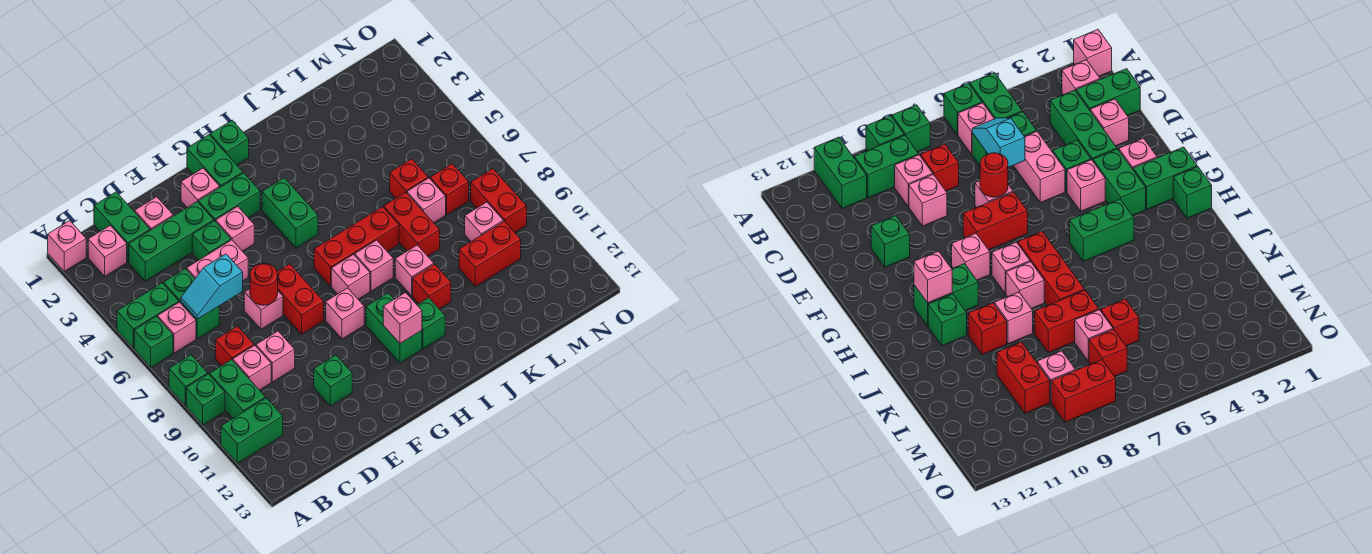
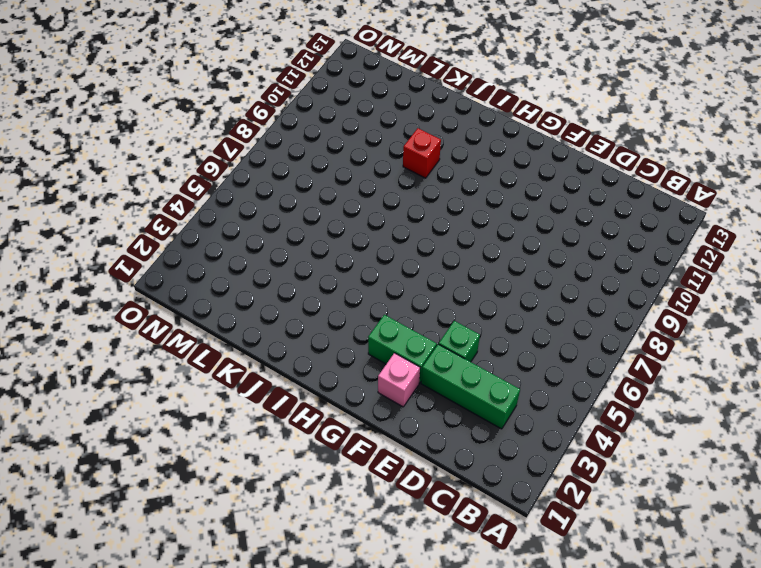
none -> pink 1x1 brick [48,221,86,271]
none -> green 1x2 brick [117,283,179,348]
none -> green 1x1 brick [134,316,173,367]
none -> green 1x1 brick [169,355,208,406]

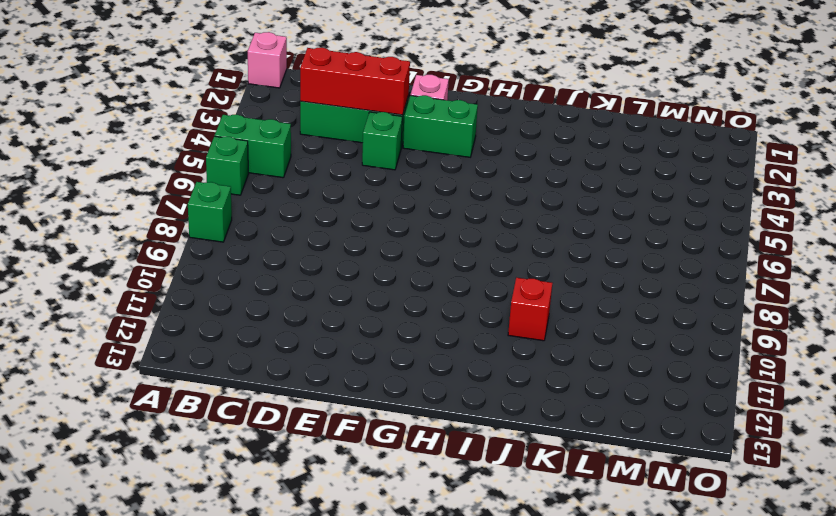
red 1x3 brick [300,47,410,115] -> red 1x3 brick moved to [314,207,399,286]
none -> green 1x1 brick [186,374,225,425]
none -> green 1x2 brick [221,398,283,463]
none -> pink 1x1 brick [88,226,127,276]
none -> pink 1x1 brick [158,302,196,353]

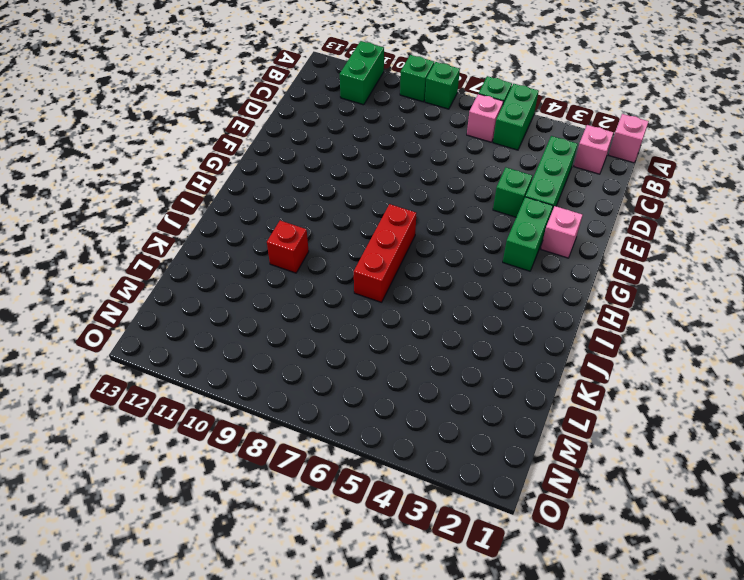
none -> green 1x2 brick [210,360,265,418]
none -> green 1x2 brick [94,192,150,262]
none -> green 1x2 brick [163,269,219,339]
none -> red 1x1 brick [215,326,254,366]

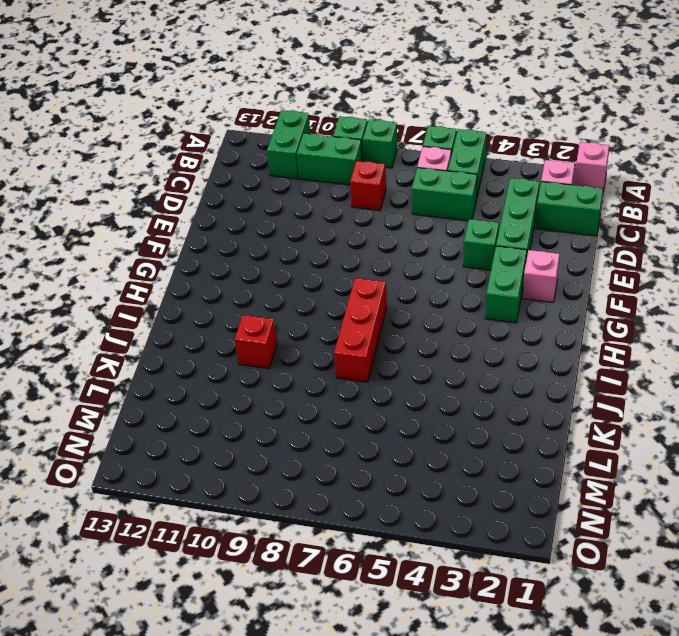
none -> pink 1x1 brick [233,345,271,390]
none -> pink 1x1 brick [135,197,173,230]
none -> pink 1x2 brick [187,240,248,280]
none -> pink 1x1 brick [256,331,295,382]

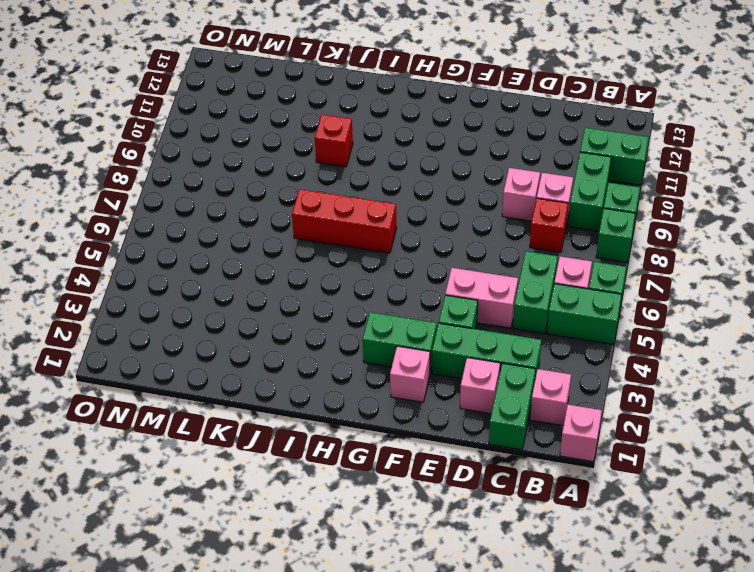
none -> pink 1x1 brick [244,289,283,329]
none -> green 1x1 brick [314,355,352,406]
none -> pink 1x1 brick [216,206,254,251]
none -> red 1x2 brick [277,264,324,334]

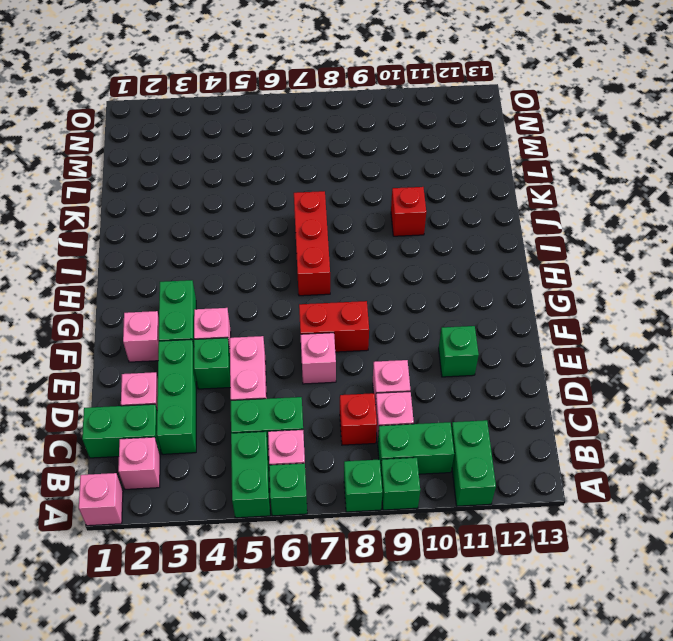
none -> green 1x2 brick [187,135,243,187]
none -> pink 1x1 brick [326,288,364,339]
none -> green 1x1 brick [210,120,249,165]
none -> green 1x2 brick [262,178,318,248]

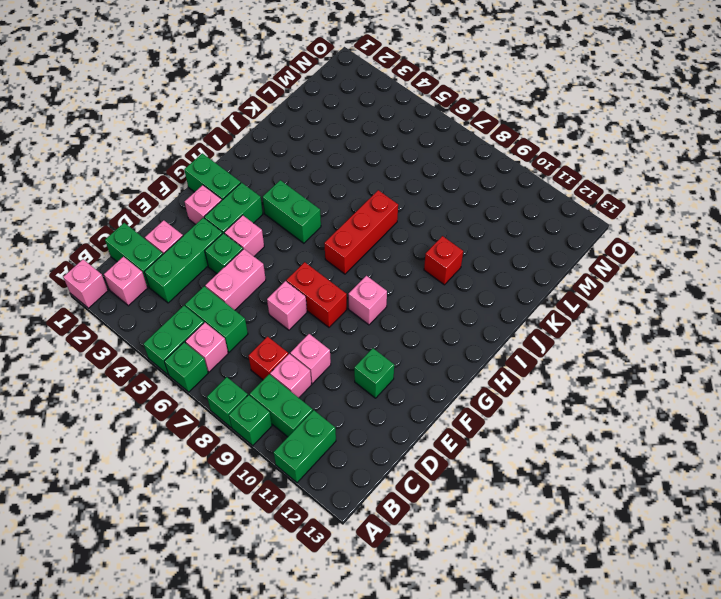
none -> green 1x1 brick [210,120,249,165]
none -> pink 1x1 brick [331,255,370,299]
none -> green 1x2 brick [366,293,422,363]
none -> pink 1x1 brick [355,240,393,291]

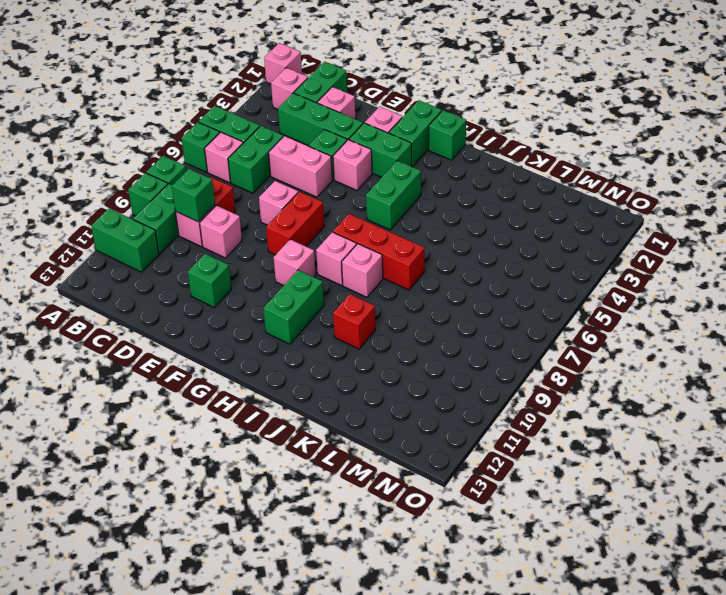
green 1x1 brick [172,169,215,222] -> green 1x1 brick moved to [417,298,445,349]
none -> pink 1x1 brick [395,245,434,296]
none -> red 1x2 brick [384,192,440,256]
none -> red 1x1 brick [390,159,428,198]
none -> pink 1x1 brick [407,178,446,223]

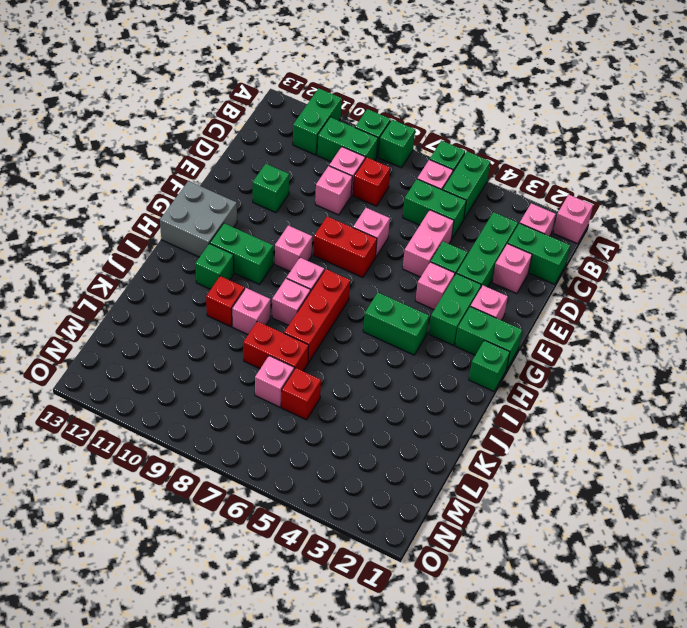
grey 2x2 brick [160,181,237,257] -> none
none -> red 1x2 brick [459,221,521,286]
none -> red 1x1 brick [430,164,469,214]
none -> pink 1x1 brick [465,202,503,241]
none -> red 1x2 brick [471,169,527,232]

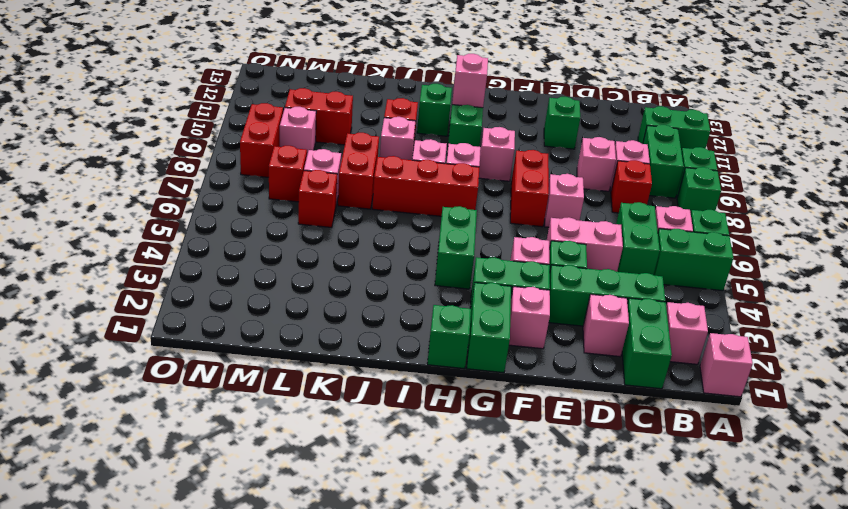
none -> cyan 1x2 slope [181,254,243,319]
none -> red 1x1 round brick [250,263,278,305]

